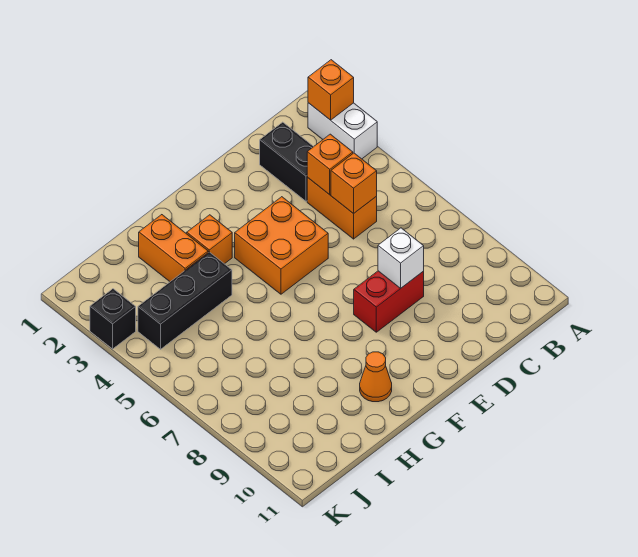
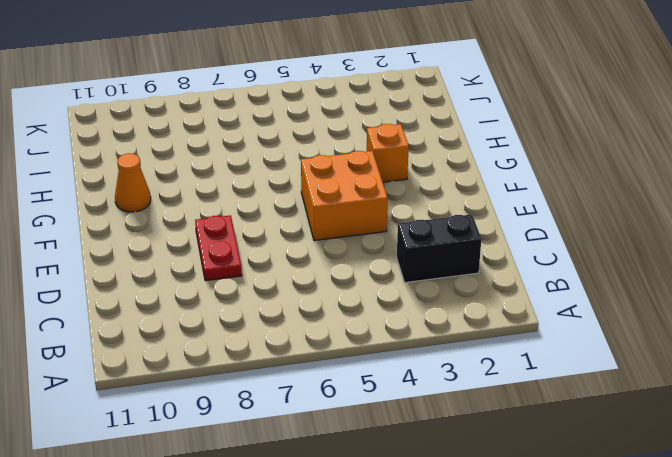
red 1x2 plate [195,215,242,281] -> red 1x2 brick [354,271,424,332]
none -> white 1x2 brick [308,103,377,159]
none -> orange 1x2 brick [307,177,377,239]
none -> orange 1x2 brick [139,215,208,282]

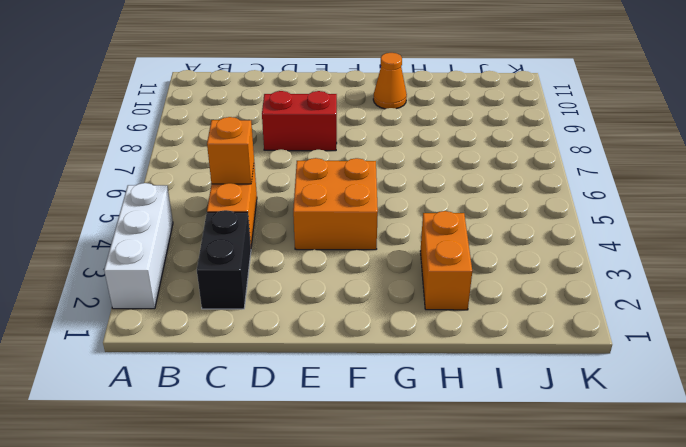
white 1x3 brick [104,183,173,309] -> white 1x2 brick [308,103,377,159]
none -> orange 1x1 brick [187,215,232,264]
none -> black 1x3 brick [138,252,232,349]
none -> black 1x1 brick [90,289,136,349]

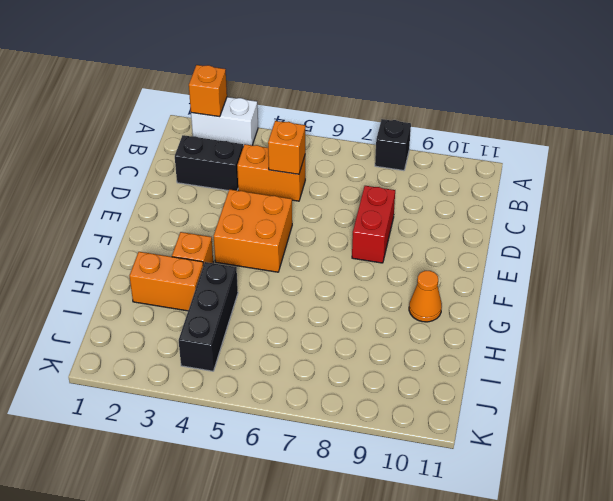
black 1x1 brick [375,119,411,171] -> black 1x1 brick moved to [90,289,136,349]
none -> orange 1x1 brick [307,134,353,195]
none -> white 1x1 brick [378,228,424,288]

